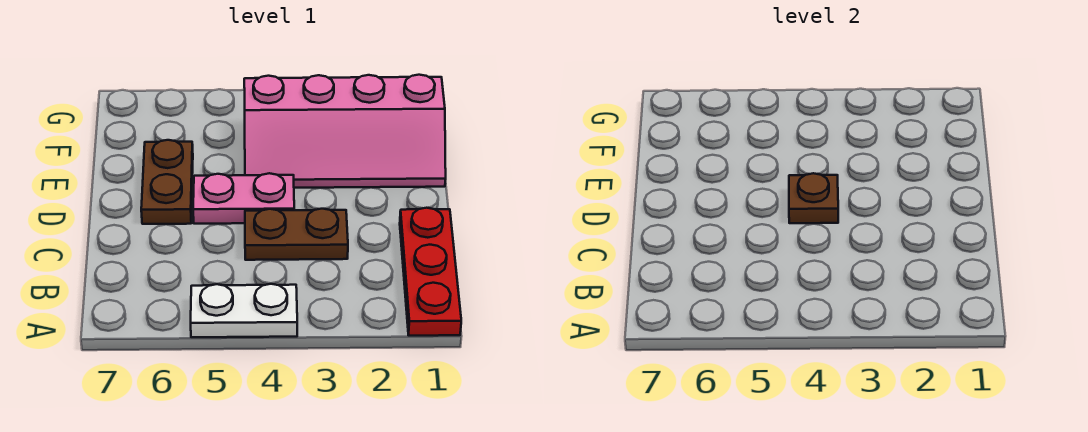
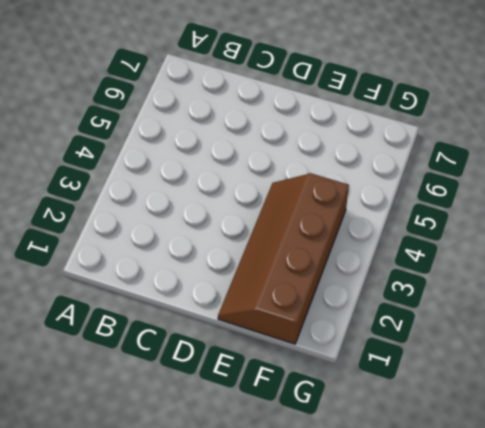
brown 2x4 slope [218,173,349,344] -> pink 2x4 slope [244,75,446,188]
none -> red 1x3 plate [400,208,461,336]
none -> white 1x2 plate [191,284,297,337]

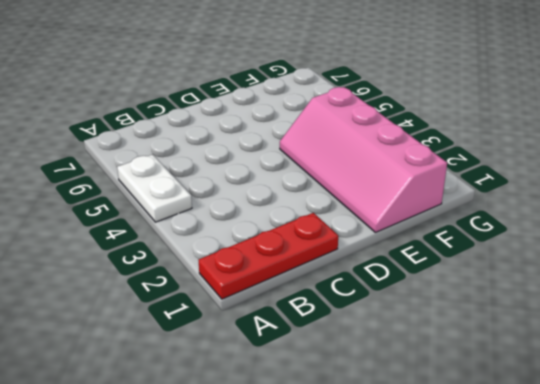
none -> brown 1x2 plate [245,209,348,260]
none -> pink 1x2 plate [193,173,294,224]

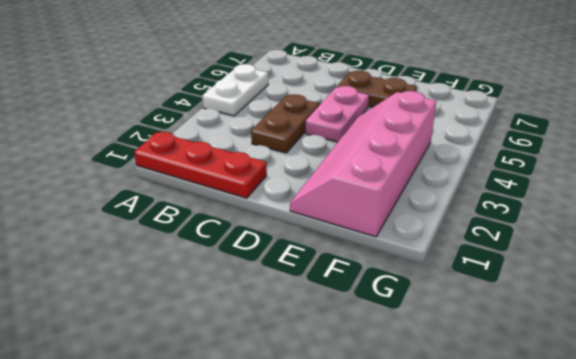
none -> brown 1x1 plate [789,173,838,223]

